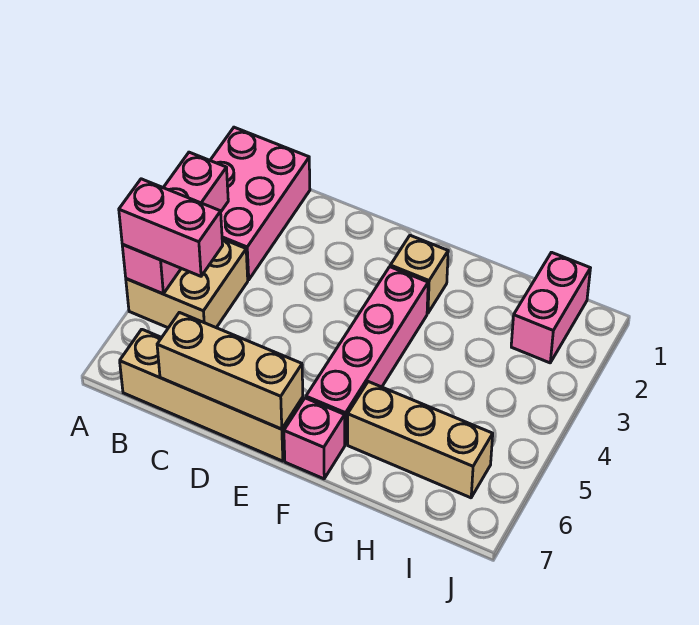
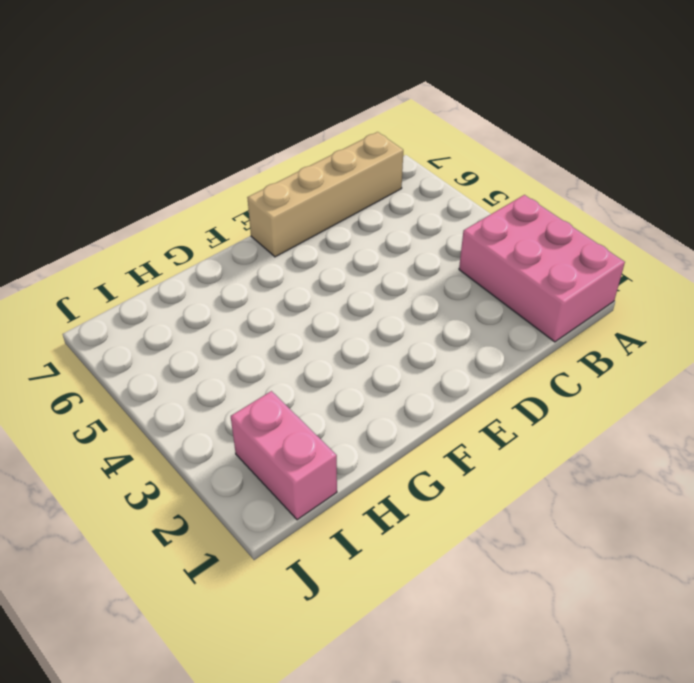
none -> tan 2x2 brick [126,239,248,328]
none -> tan 1x1 brick [390,235,448,313]

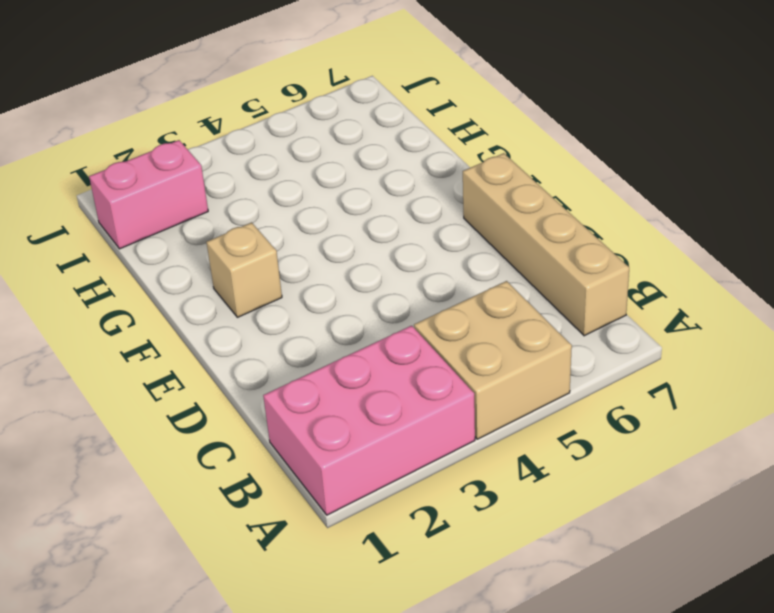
none -> pink 1x4 brick [306,267,428,445]
none -> pink 1x1 brick [284,398,345,479]

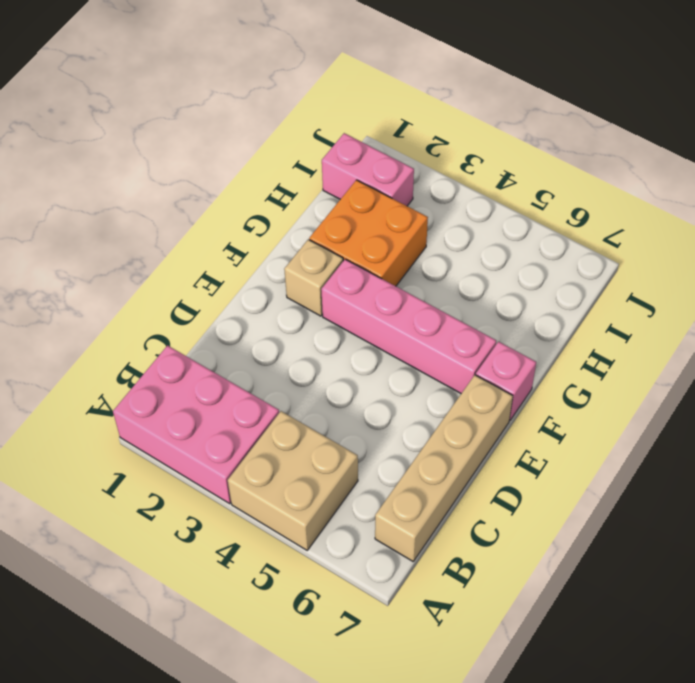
orange 2x2 brick [309,180,428,286] -> none
none -> tan 1x3 brick [348,382,493,498]
none -> pink 1x3 brick [122,152,228,294]

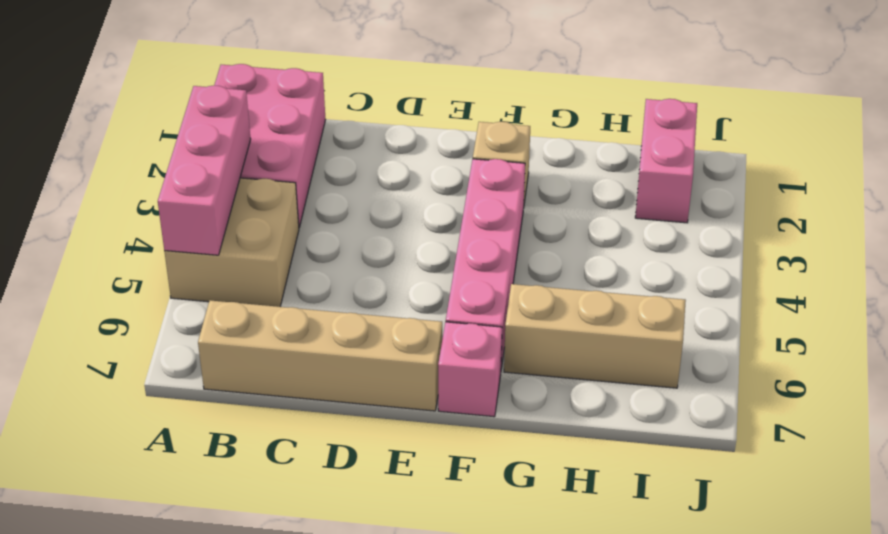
none -> tan 1x3 brick [157,312,303,429]
none -> pink 1x2 brick [119,179,223,276]

